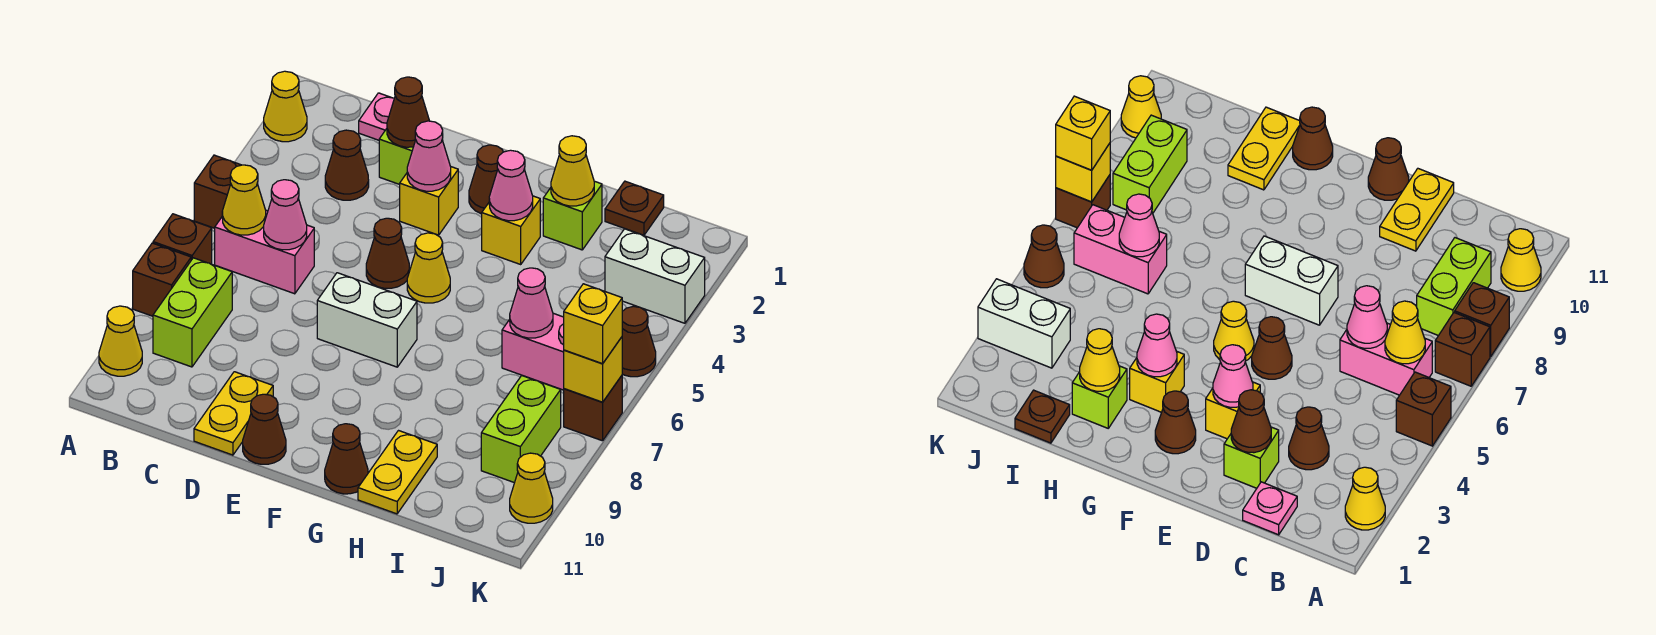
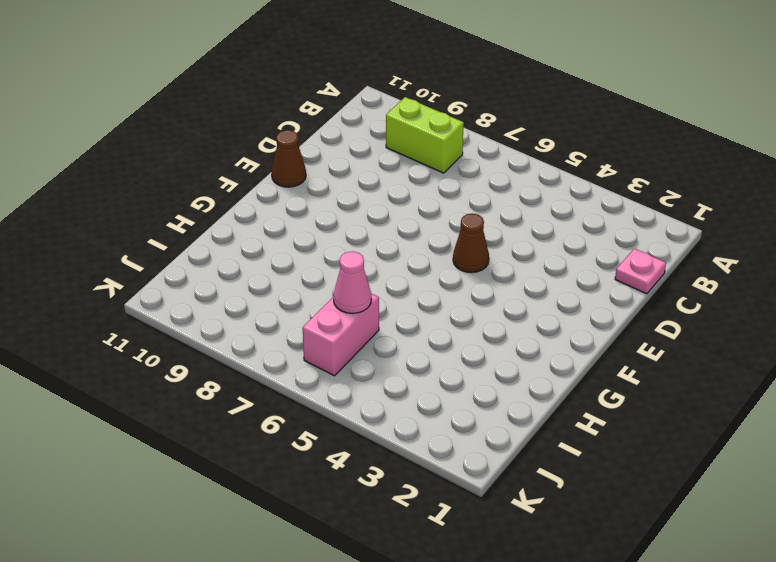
none -> yellow 1x1 cone [264,71,307,142]
none -> brown 1x1 brick [194,155,241,228]
none -> brown 1x1 brick [153,214,212,264]
none -> brown 1x1 brick [133,243,191,316]

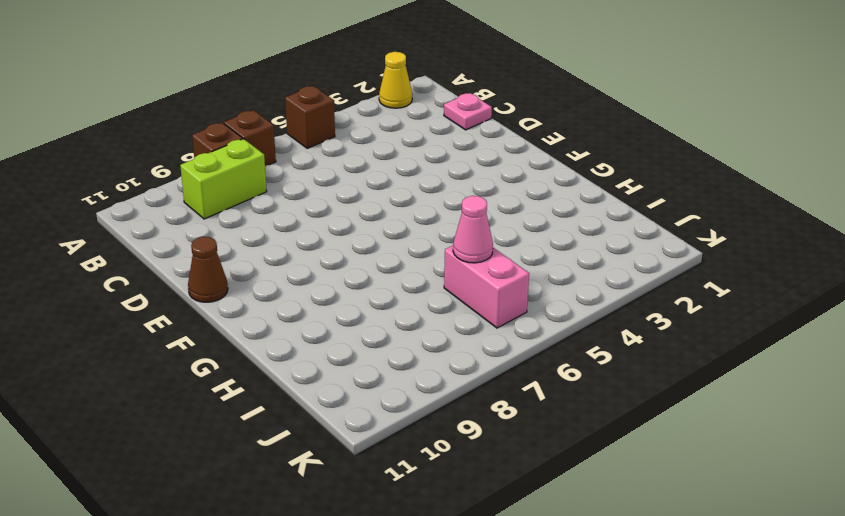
none -> yellow 1x1 cone [99,306,142,376]
none -> pink 1x2 brick [215,211,314,294]
none -> brown 1x1 cone [325,130,369,200]
none -> lime 1x1 brick [379,129,413,185]

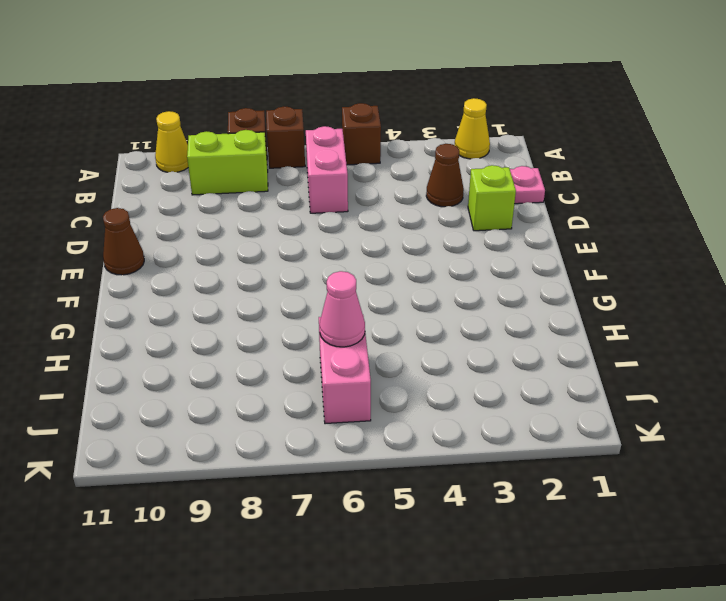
none -> yellow 1x2 plate [194,372,273,455]
none -> yellow 1x1 brick [400,167,458,235]
none -> brown 1x1 cone [366,218,409,288]
none -> white 1x2 brick [317,273,417,367]

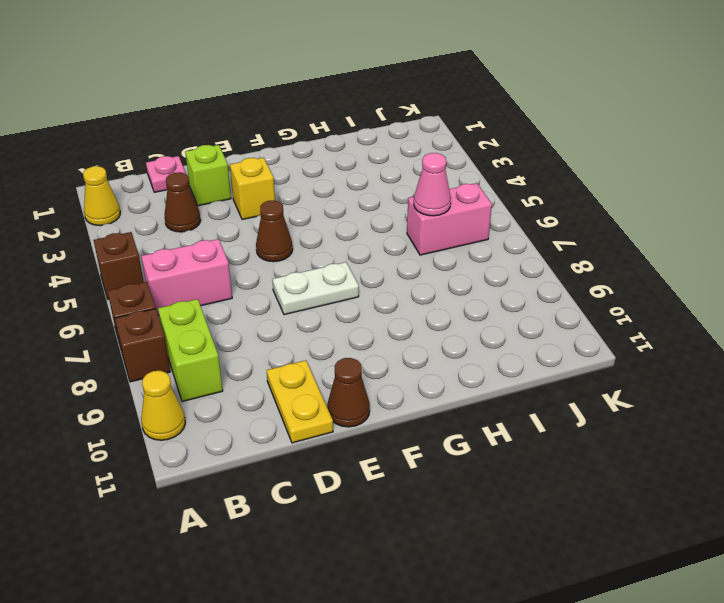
white 1x2 plate [272,262,359,315] -> white 1x2 brick [317,273,417,367]
none -> brown 1x1 cone [469,145,503,214]
none -> yellow 1x1 cone [407,233,450,303]
none -> yellow 1x1 brick [482,196,540,264]
none -> brown 1x1 cone [325,424,368,494]

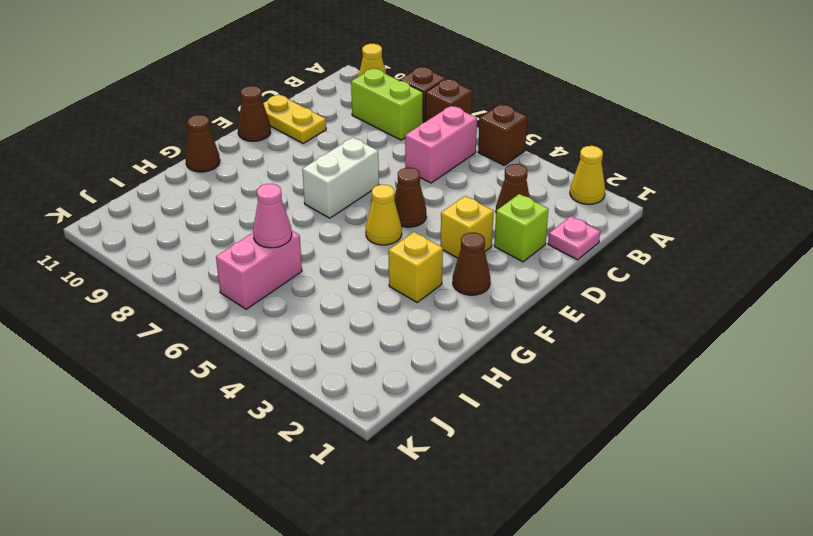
none -> lime 1x1 brick [543,181,602,250]
none -> yellow 1x2 plate [358,431,437,514]
none -> brown 1x1 plate [605,181,664,235]
none -> white 1x2 brick [605,229,705,323]

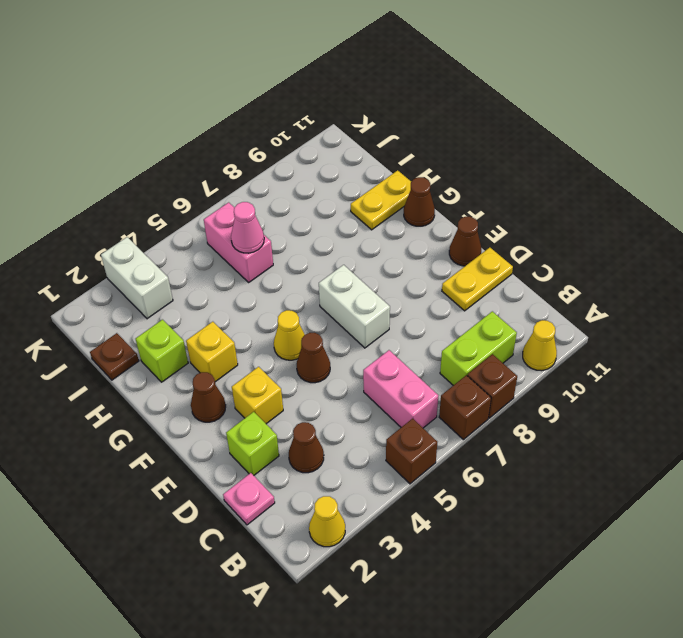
none -> lime 1x2 brick [481,376,561,483]
none -> brown 1x1 cone [622,306,656,377]
none -> brown 1x1 brick [564,376,622,441]
none -> yellow 1x1 cone [510,453,553,523]

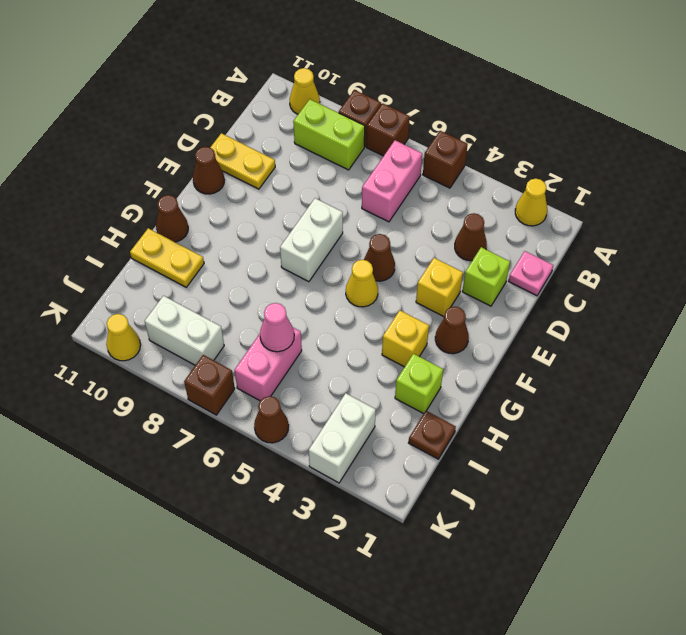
white 1x2 brick [145,296,224,365] -> lime 1x2 brick [481,376,561,483]
none -> yellow 1x1 cone [222,165,266,235]
none -> pink 1x1 cone [264,180,307,250]
none -> brown 1x1 cone [387,77,429,147]
none -> pink 1x1 cone [407,121,451,191]

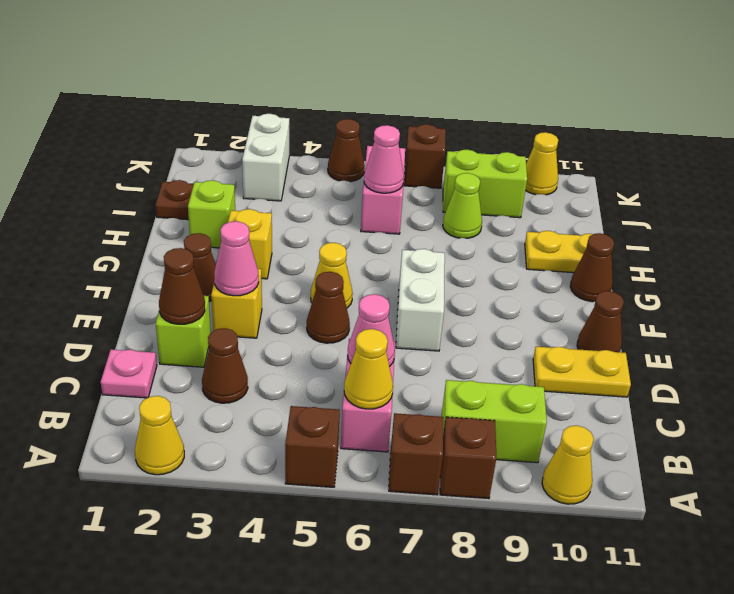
lime 1x1 cone [443,173,482,238] -> none
none -> pink 1x1 cone [489,150,533,221]
none -> yellow 1x1 cone [551,136,594,206]
none -> yellow 1x1 brick [564,337,622,402]
none -> yellow 1x1 brick [564,284,622,364]

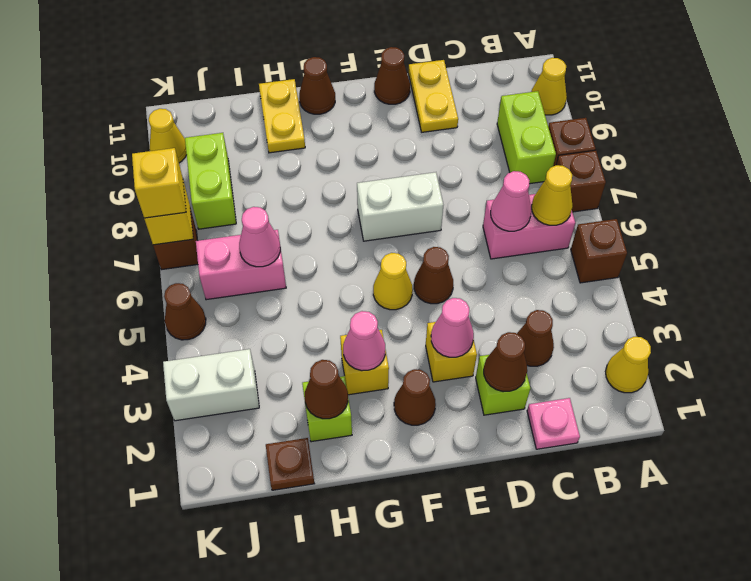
brown 1x1 cone [304,360,348,419] -> yellow 1x1 cone [551,136,594,206]

